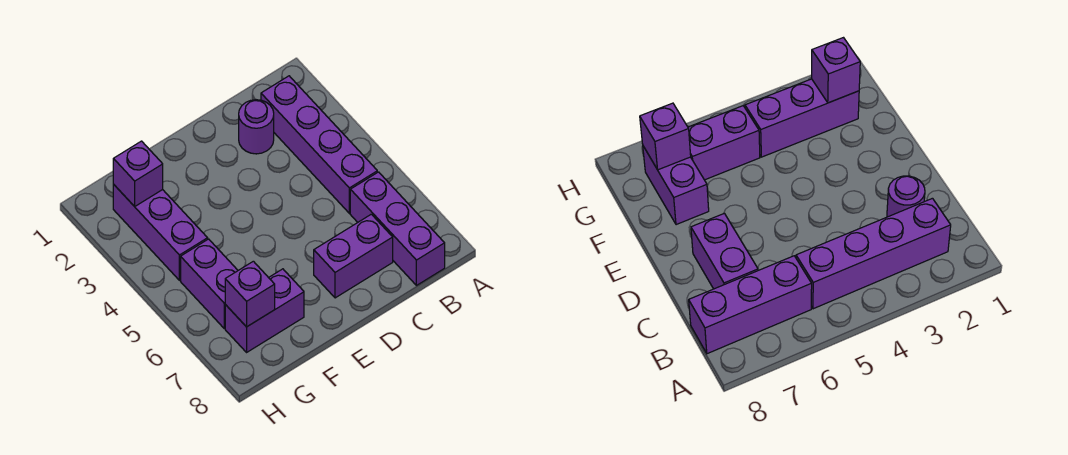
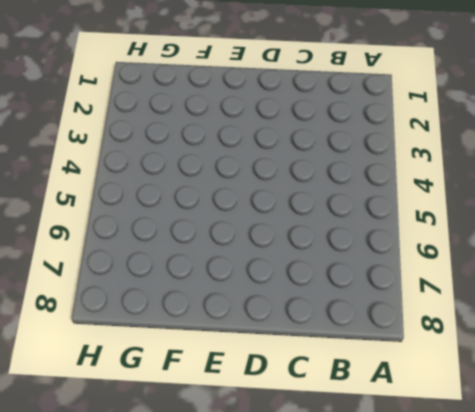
none -> purple 1x4 brick [261,76,377,213]
none -> purple 1x3 brick [350,172,445,285]

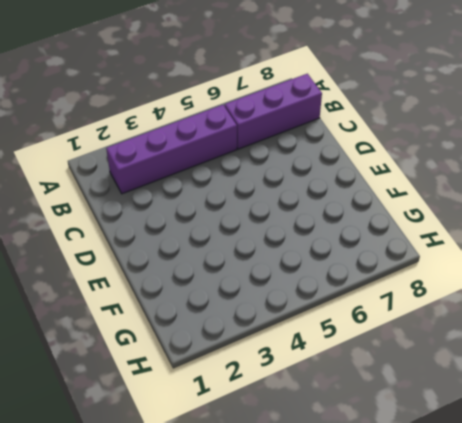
none -> purple 1x1 round brick [239,100,274,154]
none -> purple 1x2 brick [314,214,393,298]

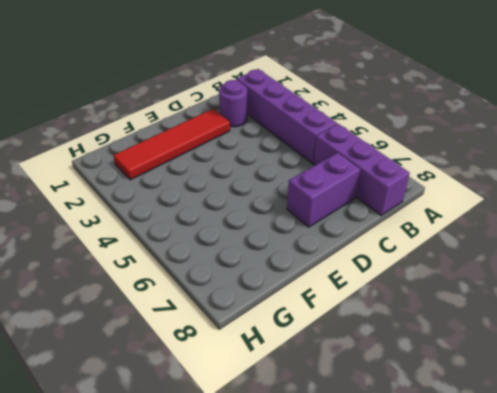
red 1x4 tile [113,109,230,180] -> purple 1x3 brick [113,184,208,280]
none -> purple 1x2 brick [225,269,304,352]
none -> purple 1x2 brick [181,239,238,328]

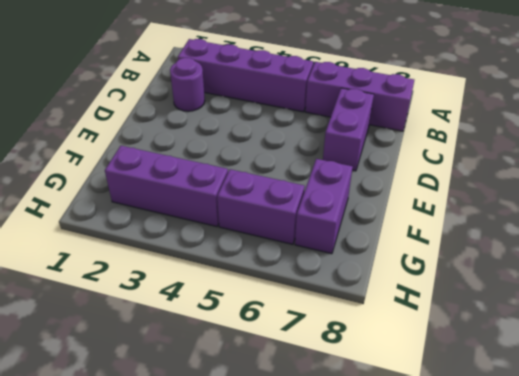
none -> purple 1x1 brick [113,141,163,207]
none -> purple 1x1 brick [225,261,275,327]

